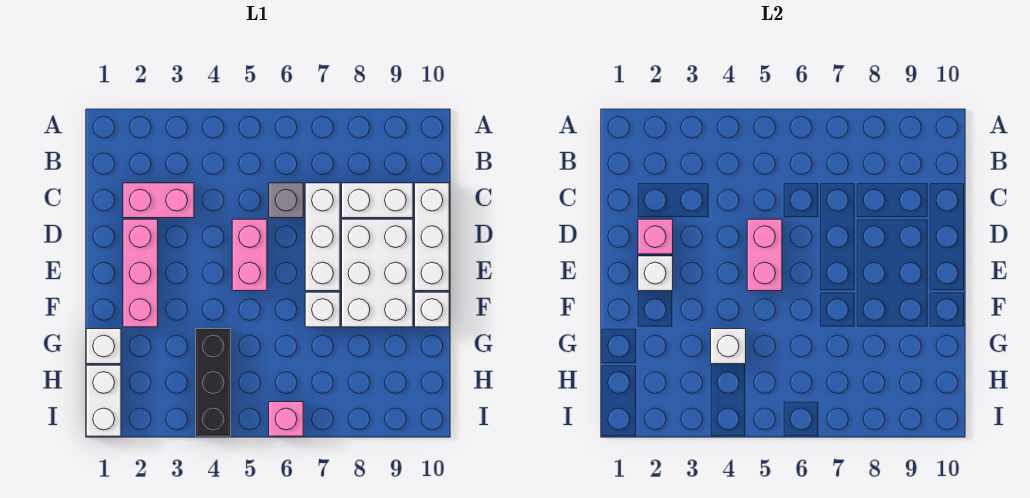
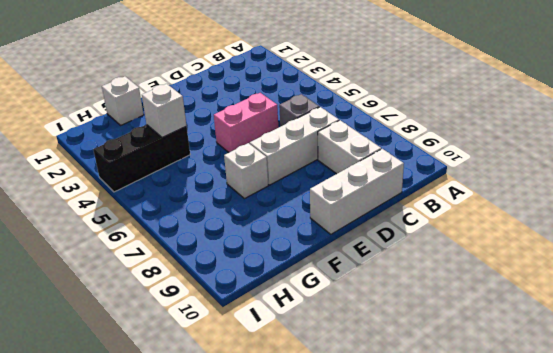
none -> pink 1x2 brick [123,183,194,218]
none -> pink 1x3 brick [123,219,158,327]
none -> white 2x3 brick [342,219,413,327]

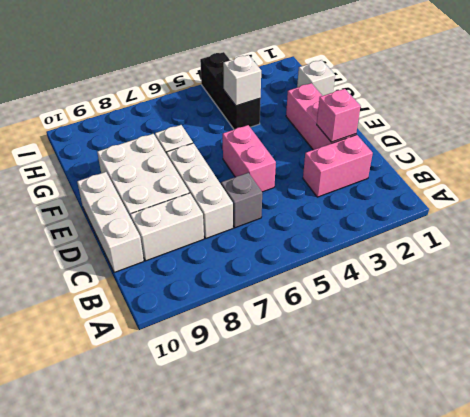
none -> white 1x1 brick [415,292,449,327]
none -> white 1x2 brick [86,365,121,436]
none -> pink 1x1 brick [269,402,303,436]

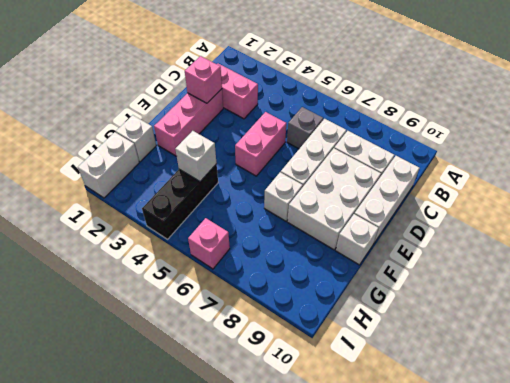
none -> pink 1x2 brick [747,219,782,291]
none -> white 1x1 brick [638,256,673,291]

